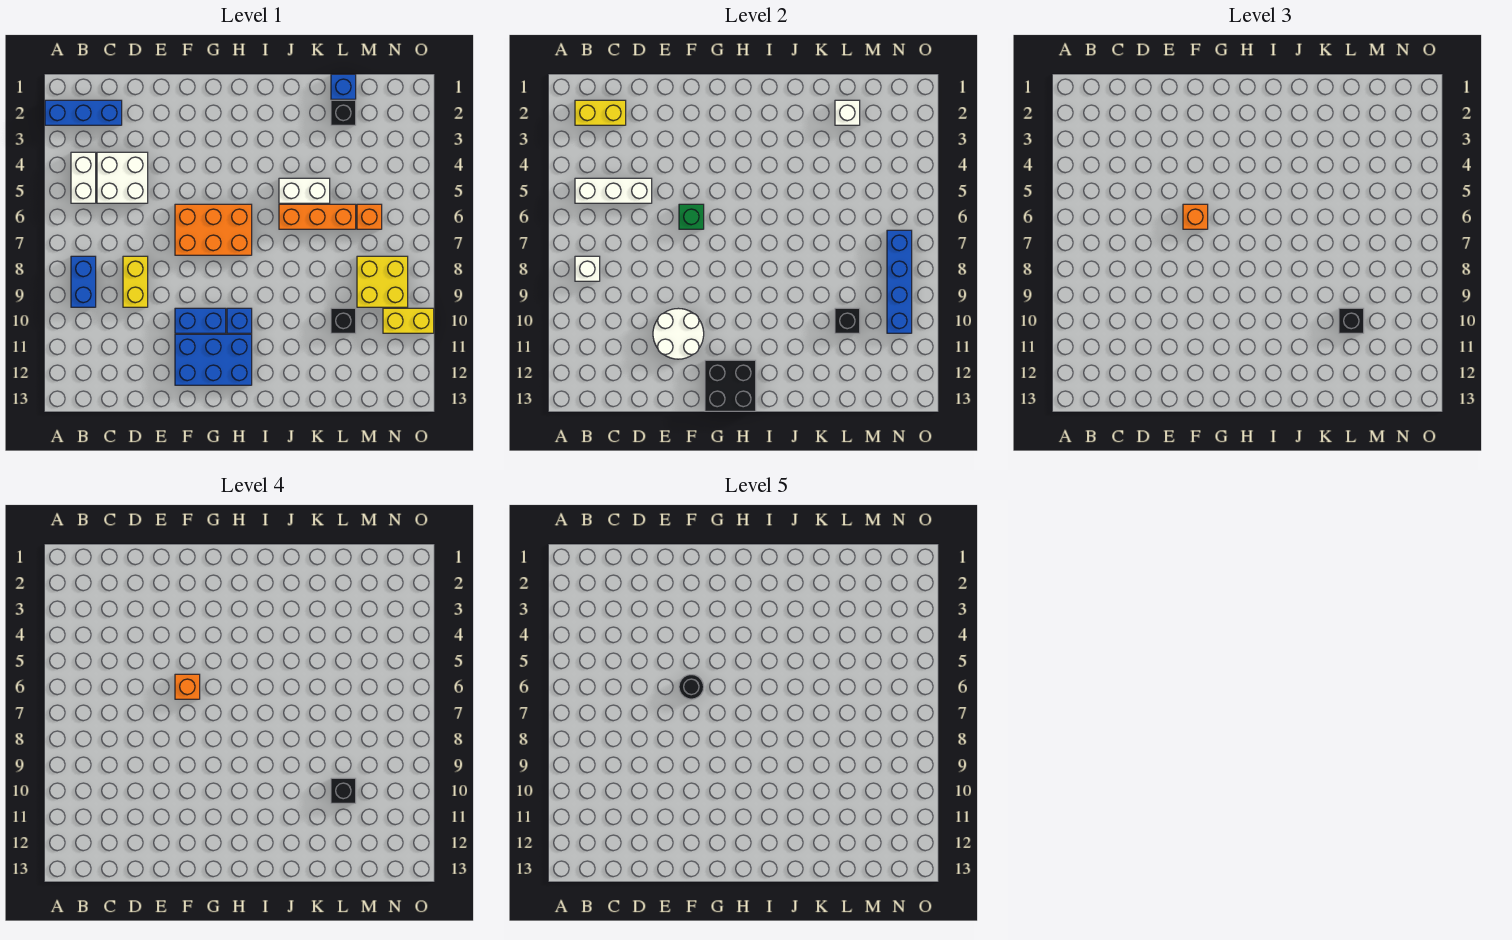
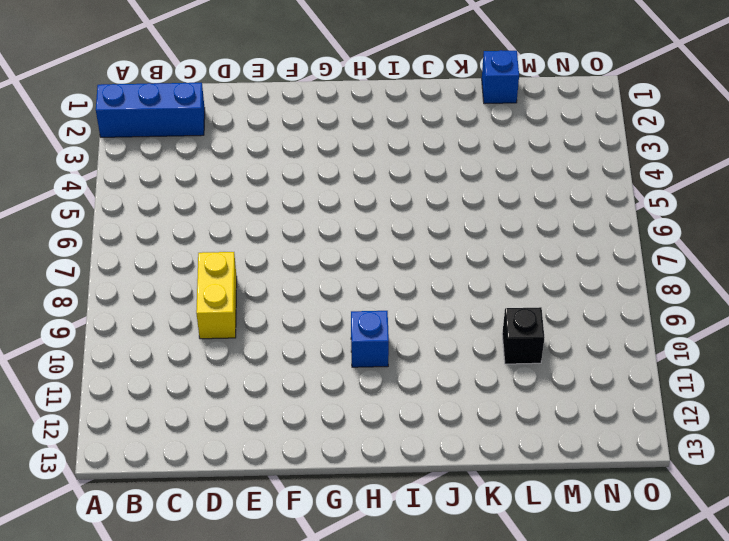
none -> white 1x2 brick [71,152,96,203]
none -> blue 1x2 brick [71,256,96,307]
none -> white 2x2 brick [97,152,148,203]
none -> orange 2x3 brick [175,204,252,255]

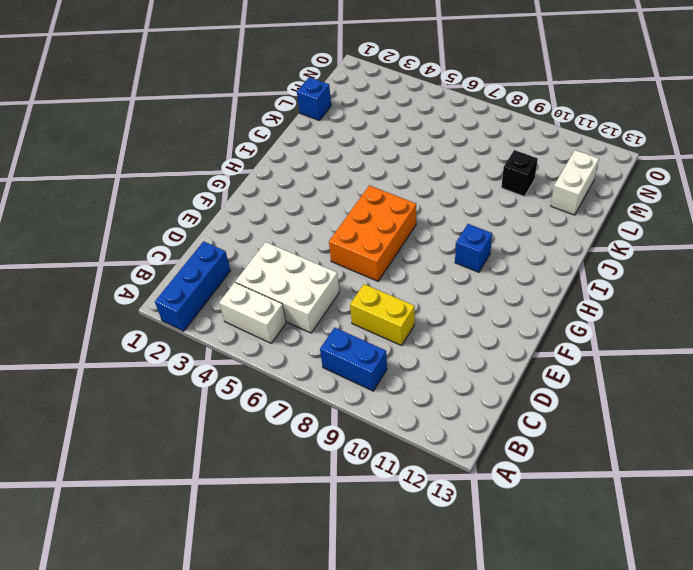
white 2x3 brick [235,242,339,333] -> white 2x2 brick [97,152,148,203]
white 1x2 brick [551,150,599,215] -> white 1x2 brick moved to [279,178,330,203]
none -> blue 1x2 brick [175,308,226,333]
none -> blue 2x3 brick [175,334,252,385]
none -> orange 1x3 brick [279,204,356,229]
none -> black 1x1 brick [331,100,356,125]

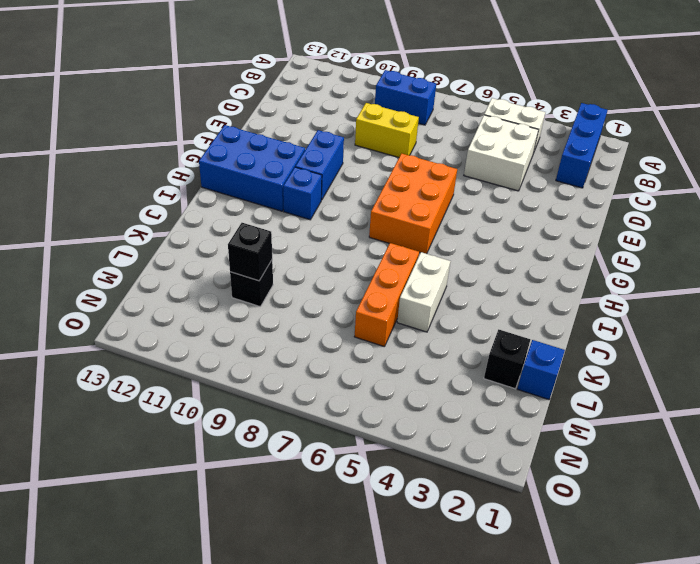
blue 2x3 brick [199,125,305,211] -> blue 2x3 brick turned to [175,334,252,385]
none -> orange 1x1 brick [357,204,382,229]
none -> yellow 2x2 brick [357,256,408,307]
none -> yellow 1x2 brick [383,308,434,333]
none -> yellow 1x2 brick [575,100,626,125]

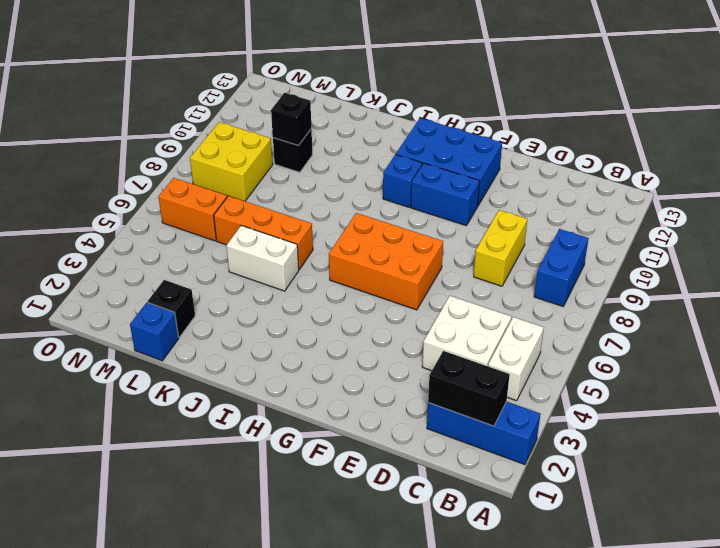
black 1x2 brick [428,351,510,426] -> yellow 1x2 brick [575,100,626,125]
orange 1x2 brick [158,178,227,241] -> orange 1x1 brick [357,204,382,229]
none -> yellow 1x2 brick [383,308,434,333]
none -> white 1x3 brick [575,178,652,203]
none -> white 1x1 brick [575,256,600,281]
none -> white 2x2 round brick [653,308,704,359]

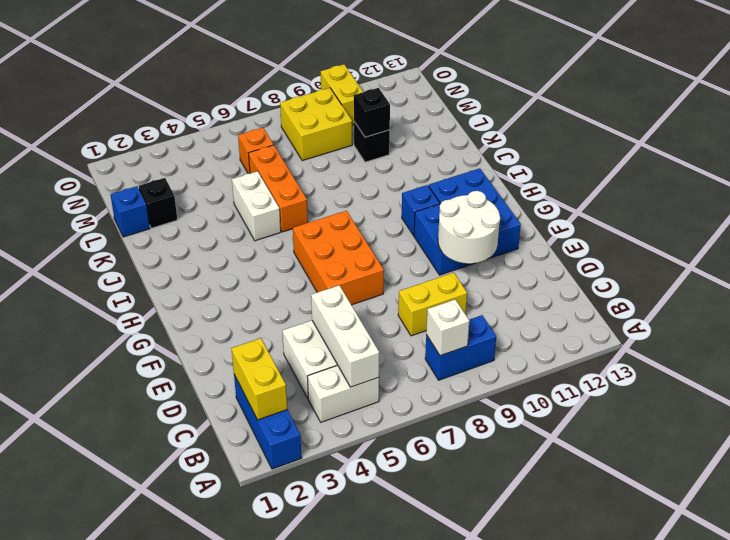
none -> green 1x1 brick [679,204,704,229]
none -> black 2x2 brick [705,360,756,411]
none -> white 1x1 brick [835,100,860,125]
none -> blue 1x4 brick [887,230,912,333]

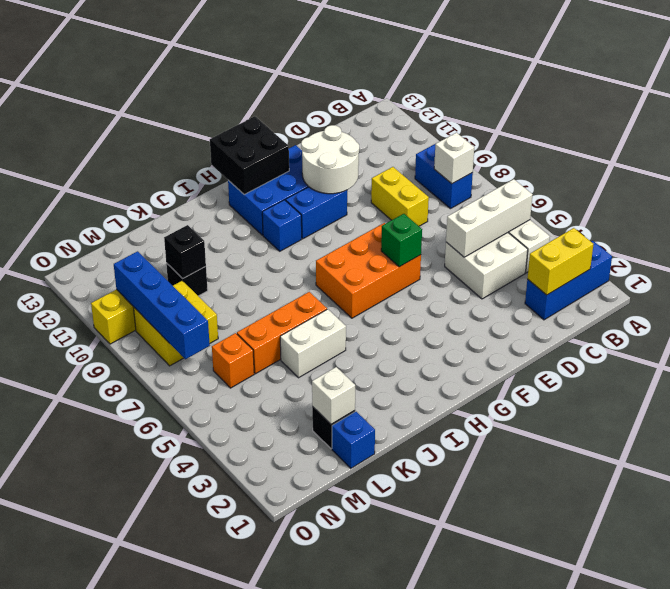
none -> orange 1x1 brick [1183,204,1208,229]
none -> black 1x1 brick [1339,308,1364,333]
none -> orange 1x1 brick [175,674,200,699]
none -> black 1x1 brick [331,778,356,803]

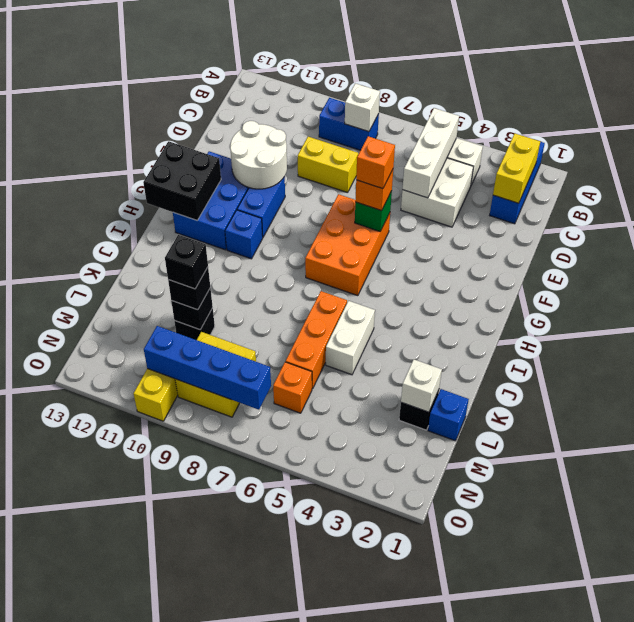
none -> black 1x1 round brick [679,675,704,699]

